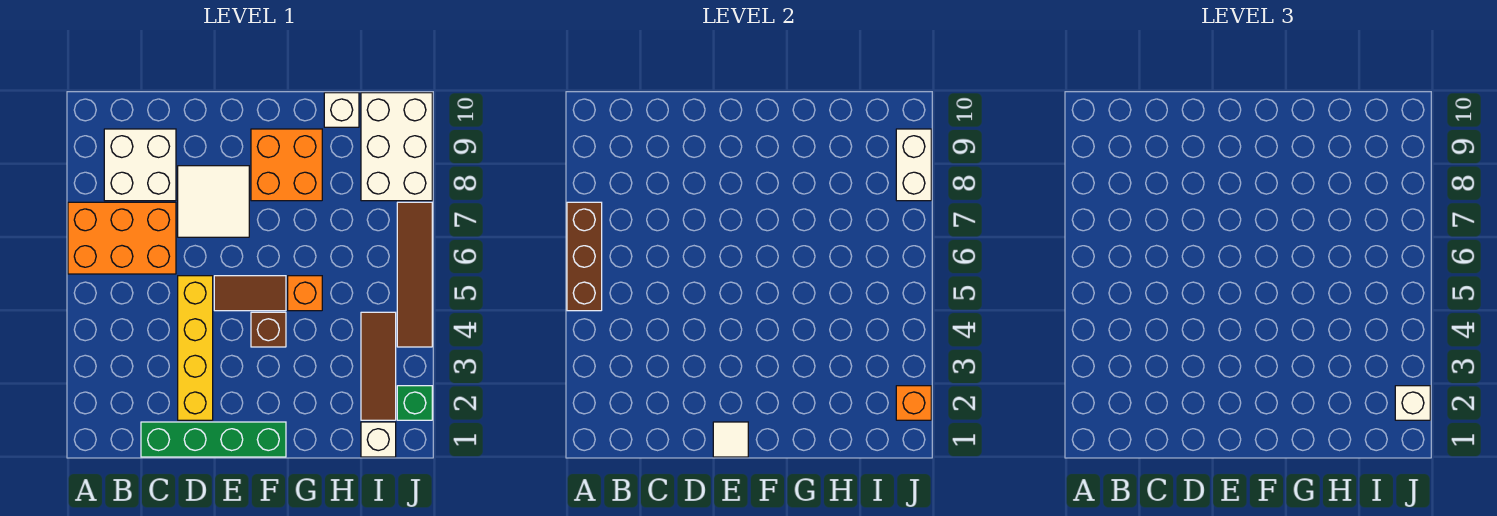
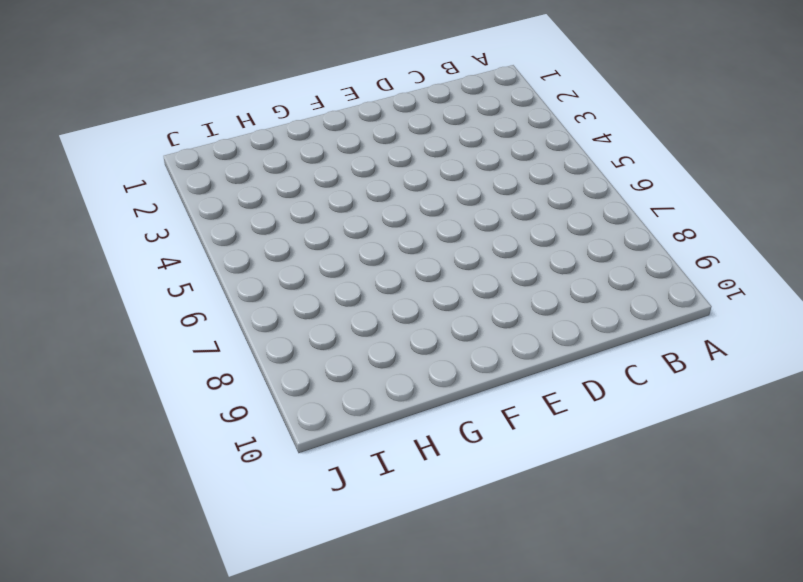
none -> orange 2x3 brick [68,202,176,274]
none -> white 2x2 brick [104,129,176,201]
none -> green 1x4 brick [141,422,286,457]

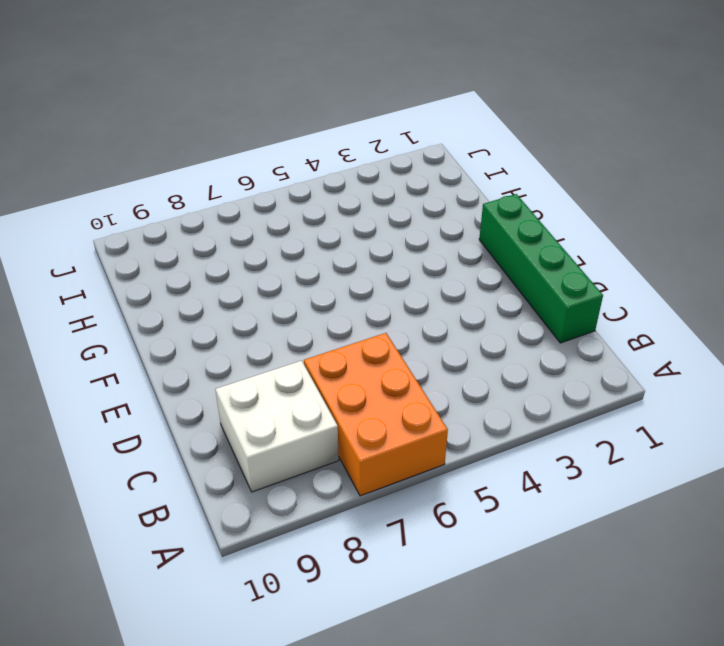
none -> yellow 1x4 brick [178,276,213,420]
none -> white 2x2 tile [178,166,249,237]
none -> brown 1x2 tile [214,276,286,311]

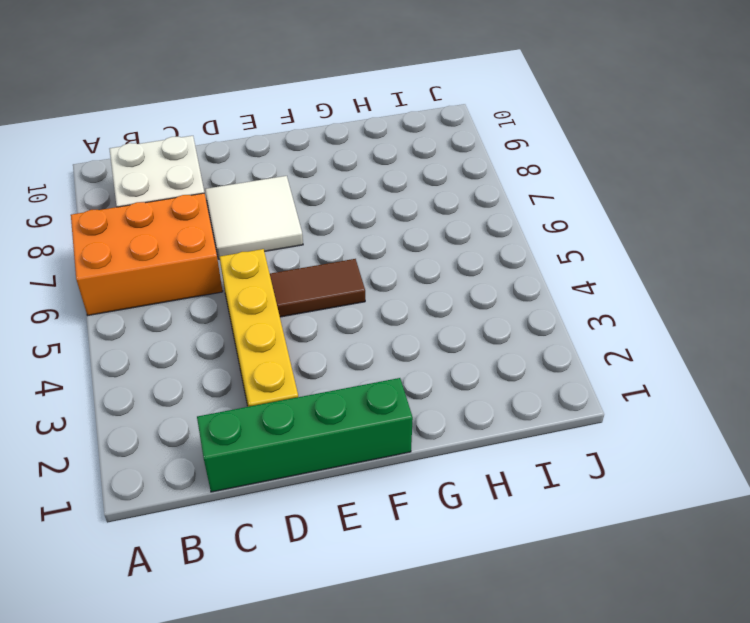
none -> brown 1x1 brick [251,312,286,347]
none -> orange 2x2 brick [251,129,322,201]
none -> orange 1x1 brick [288,276,322,311]

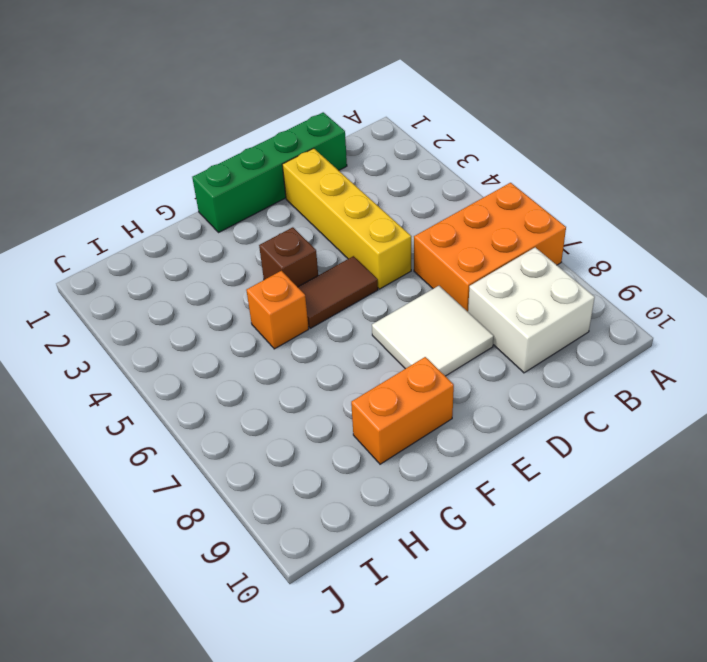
orange 1x2 brick [351,357,454,464] -> orange 2x2 brick [251,129,322,201]
none -> white 1x1 brick [324,93,359,127]
none -> white 1x1 brick [361,422,396,457]
none -> brown 1x3 tile [361,312,396,420]

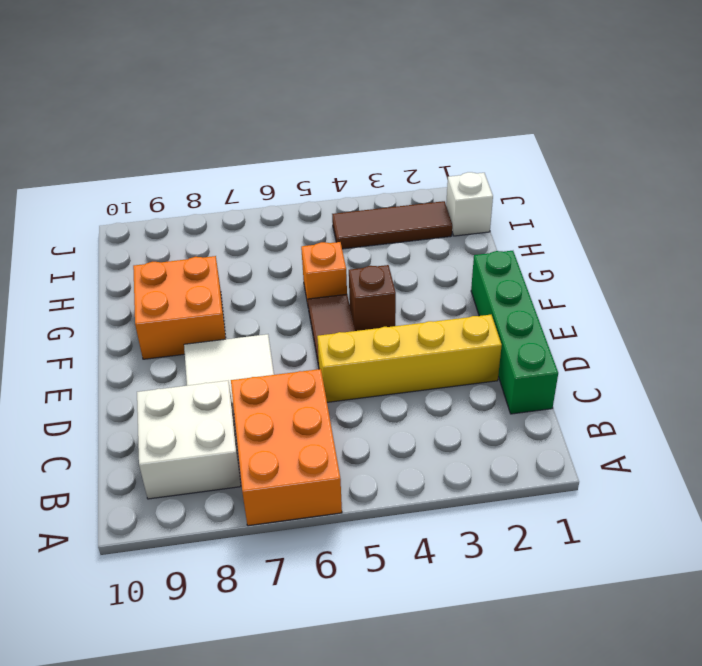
none -> white 1x1 brick [324,93,359,127]
none -> white 2x3 brick [361,93,432,201]
none -> green 1x1 brick [397,386,432,420]

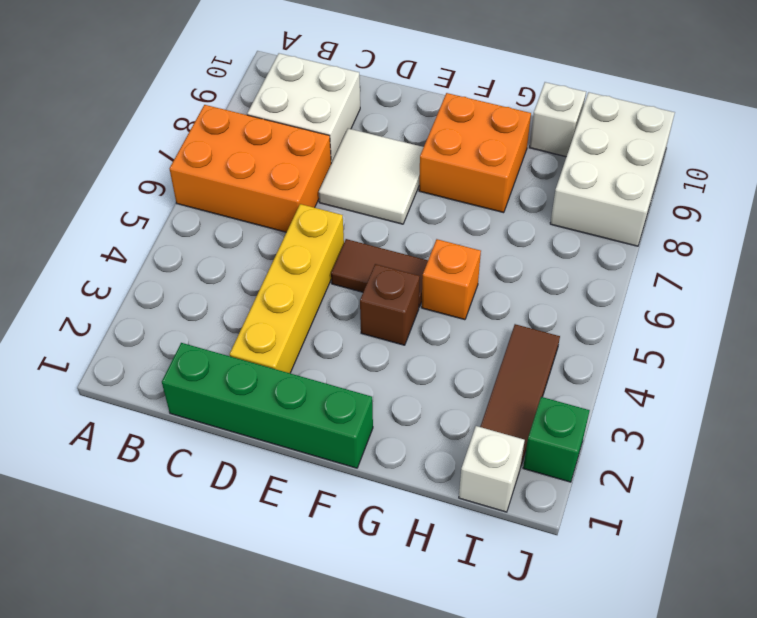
none -> brown 1x4 tile [397,202,432,347]
none -> brown 1x3 brick [567,202,602,311]
none -> white 1x1 tile [713,422,748,457]

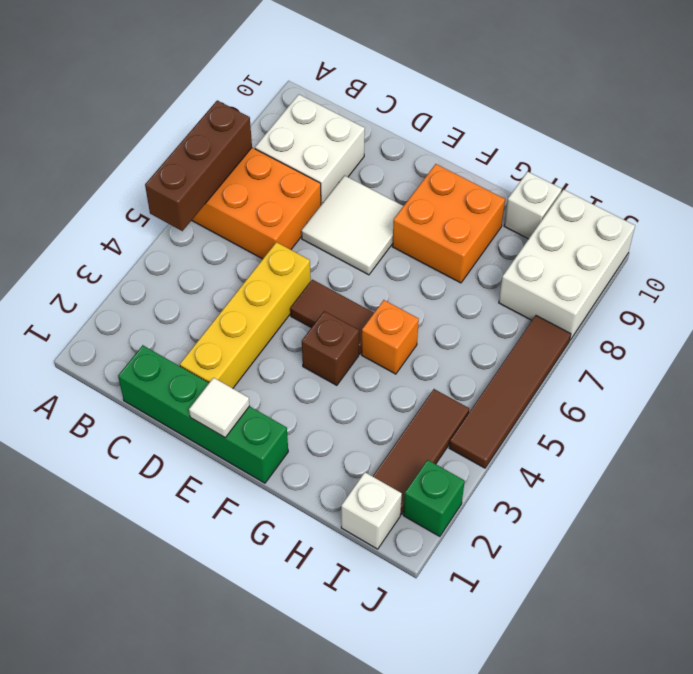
none -> orange 1x1 brick [896,386,931,420]
none -> white 1x2 brick [896,129,931,201]
none -> white 1x1 brick [1395,386,1430,420]

